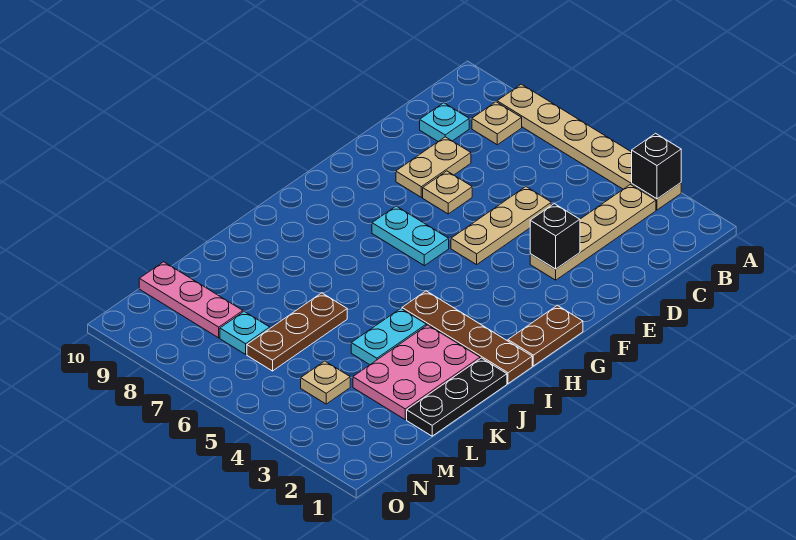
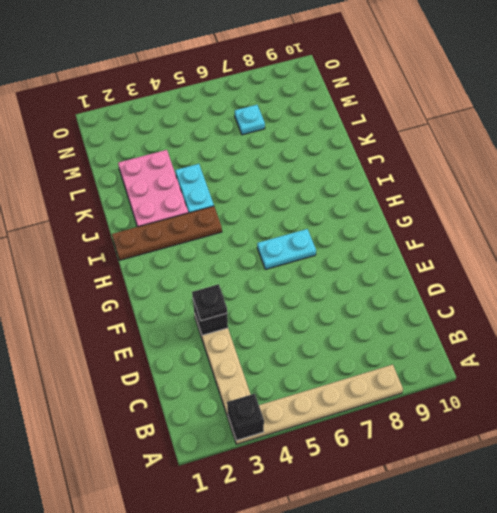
black 1x1 plate [192,284,227,321] -> none
none -> tan 1x1 plate [472,102,522,145]
none -> cyan 1x1 plate [420,103,469,141]
none -> tan 1x3 plate [451,187,551,265]

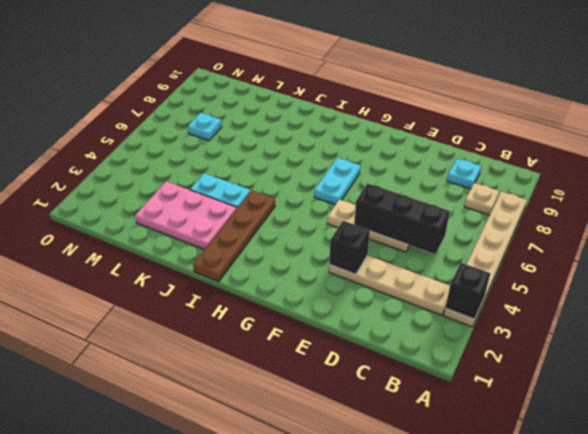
black 1x3 brick [354,183,450,254] -> none
none -> tan 1x2 plate [396,137,471,197]
none -> tan 1x1 plate [423,171,472,214]
none -> brown 1x2 plate [508,305,583,366]

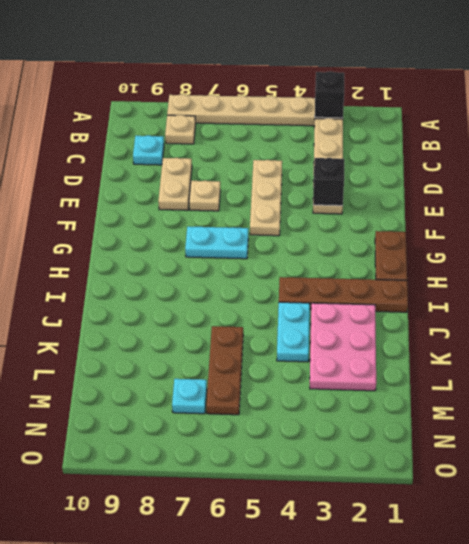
none -> black 1x3 plate [407,358,507,436]
none -> tan 1x1 plate [301,361,350,404]
none -> pink 1x3 plate [139,262,243,338]

